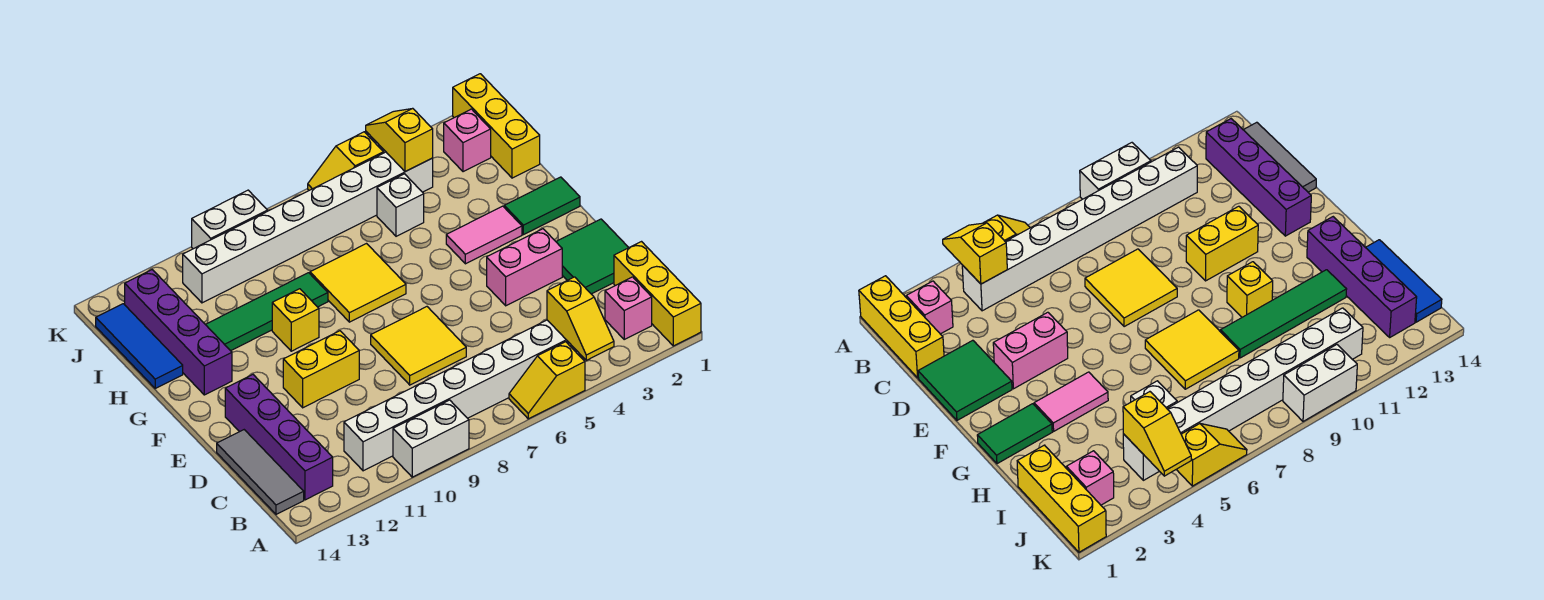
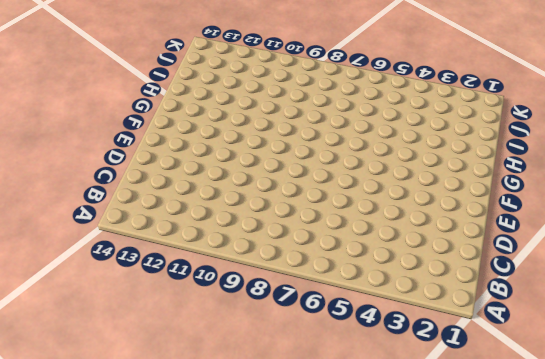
none -> yellow 1x3 brick [614,242,701,346]
none -> yellow 1x2 slope [509,342,585,419]
none -> white 1x2 brick [393,400,469,477]

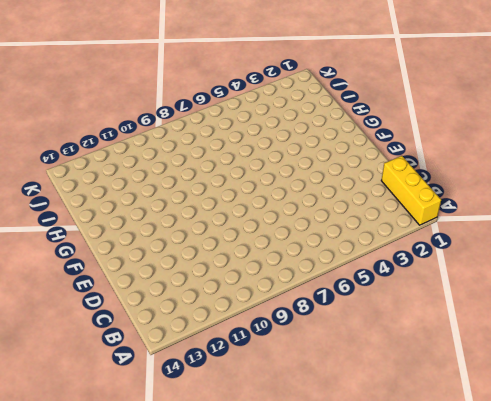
none -> yellow 1x2 slope [509,342,585,419]
none -> white 1x2 brick [393,400,469,477]
none -> pink 1x1 brick [605,277,652,339]

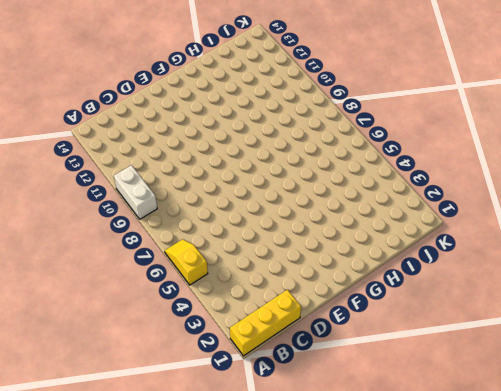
none -> pink 1x1 brick [605,277,652,339]
none -> white 1x8 brick [344,320,585,471]
none -> purple 1x4 brick [225,375,333,500]

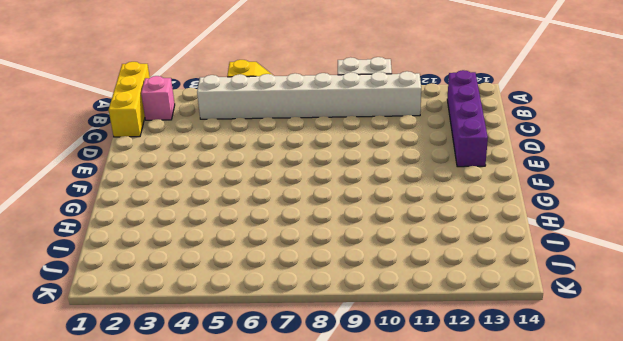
none -> grey 1x3 tile [217,430,304,514]
none -> green 2x2 tile [556,219,629,294]
none -> yellow 2x2 tile [371,307,466,385]

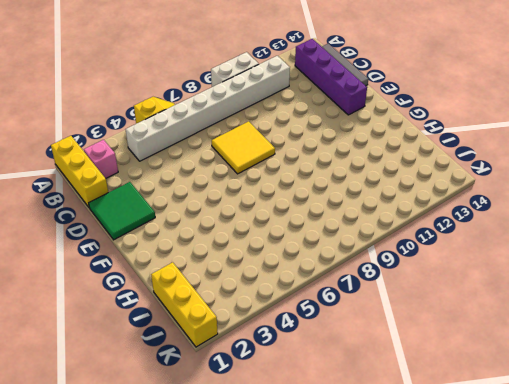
none -> pink 1x2 brick [487,229,562,306]
none -> yellow 1x2 brick [283,331,359,408]
none -> green 1x2 tile [504,177,580,235]

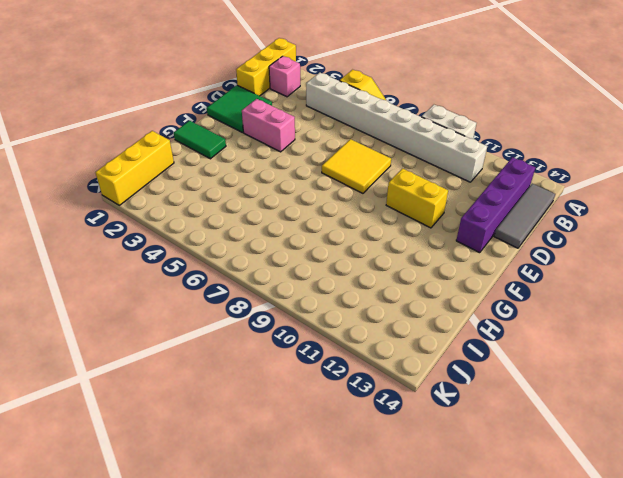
none -> pink 1x2 tile [446,206,522,264]
none -> yellow 2x2 tile [310,244,406,322]
none -> yellow 1x1 brick [272,289,319,351]

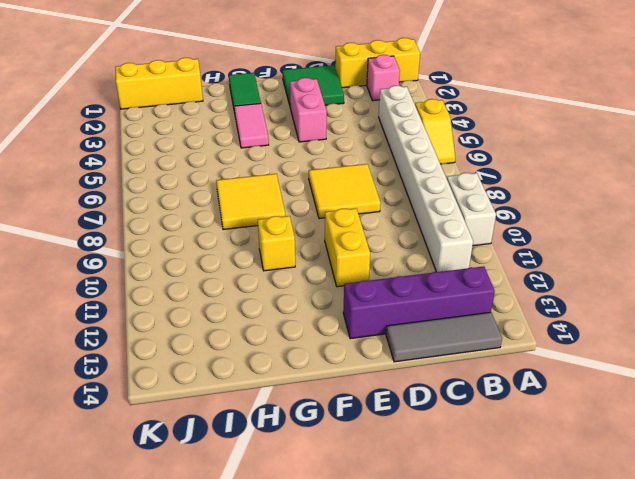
none -> purple 1x4 brick [125,270,232,395]
none -> green 1x4 tile [205,273,328,351]
none -> blue 1x3 tile [96,304,183,388]

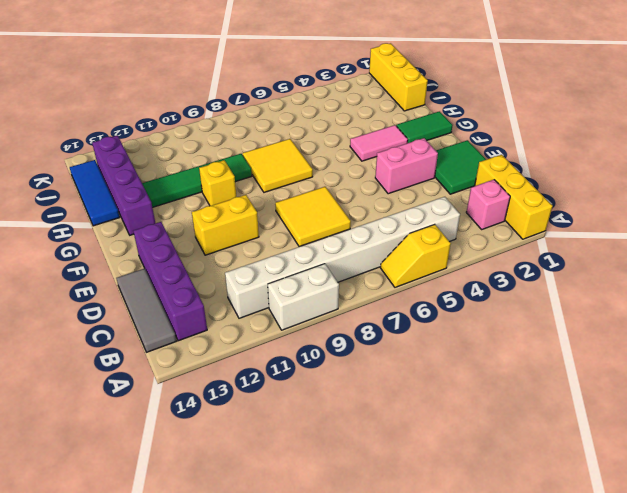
none -> white 1x1 brick [377,174,424,236]
none -> pink 1x1 brick [444,109,491,172]
none -> white 1x8 brick [183,152,433,303]

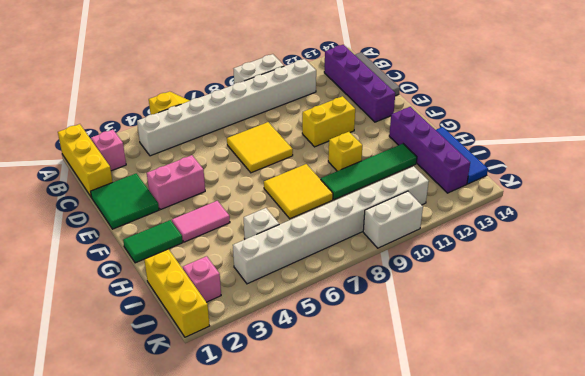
none -> yellow 1x2 slope [308,132,383,190]
none -> yellow 1x2 slope [547,277,614,360]
none -> yellow 1x2 slope [366,108,433,172]

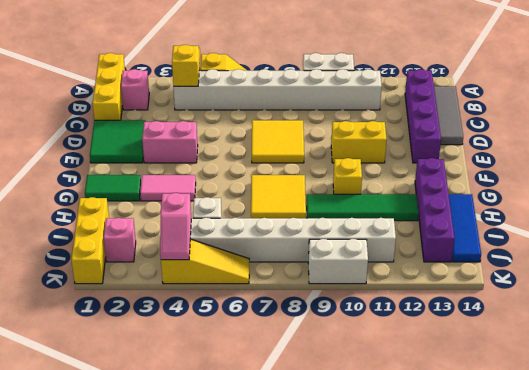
pink 1x2 slope [160,193,191,260] -> yellow 1x2 slope [366,108,433,172]
yellow 1x3 slope [161,239,249,284] -> yellow 1x2 slope [308,132,383,190]

